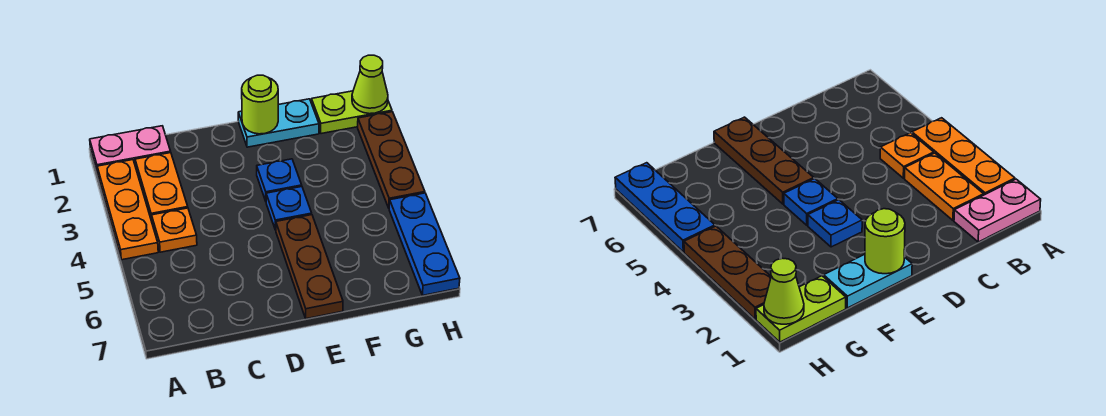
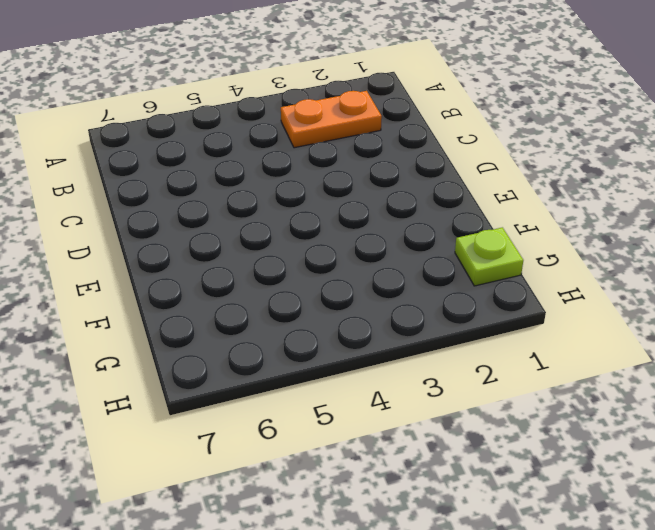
lime 1x1 plate [455,227,523,286] -> lime 1x2 plate [311,91,392,134]
none -> pink 1x2 plate [90,126,171,174]
none -> orange 1x3 plate [97,160,158,260]
none -> orange 1x1 plate [152,208,197,252]

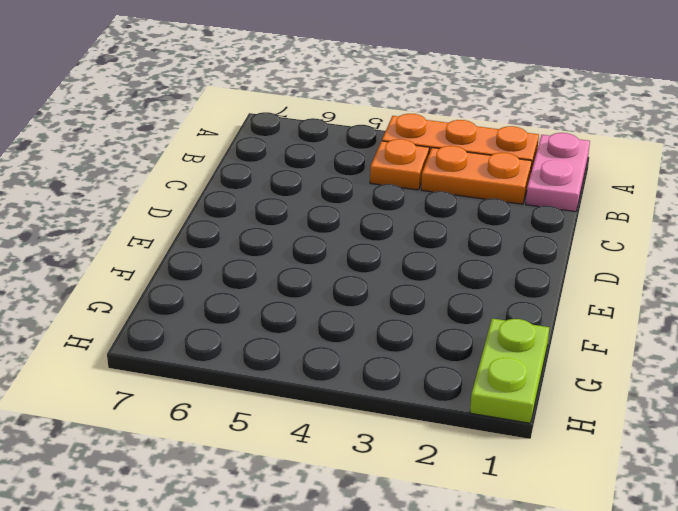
none -> cyan 1x2 plate [238,99,319,147]
none -> blue 1x1 plate [257,159,302,201]
none -> blue 1x1 plate [266,187,312,230]

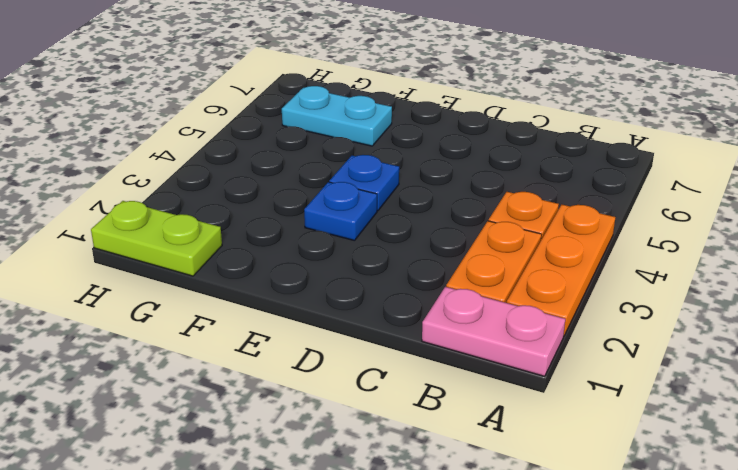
cyan 1x2 plate [282,86,392,146] -> cyan 1x2 plate moved to [238,99,319,147]
none -> brown 1x3 plate [276,215,343,319]
none -> brown 1x3 plate [358,112,425,208]
none -> blue 1x3 plate [389,193,460,295]

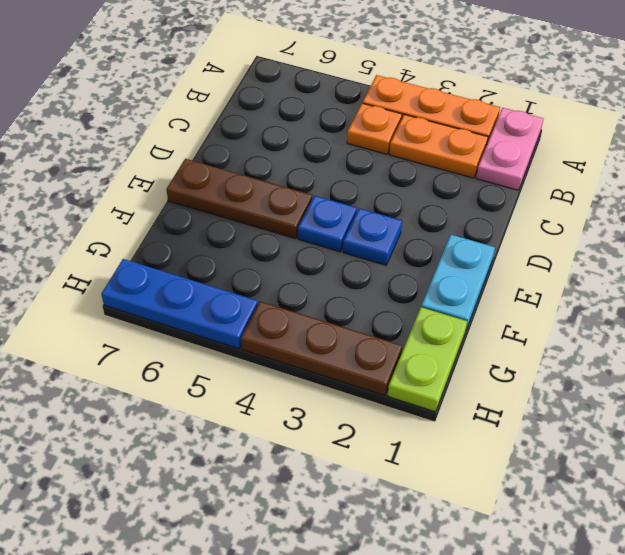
none -> lime 1x1 round brick [242,75,278,134]
none -> lime 1x1 cone [352,55,388,114]

